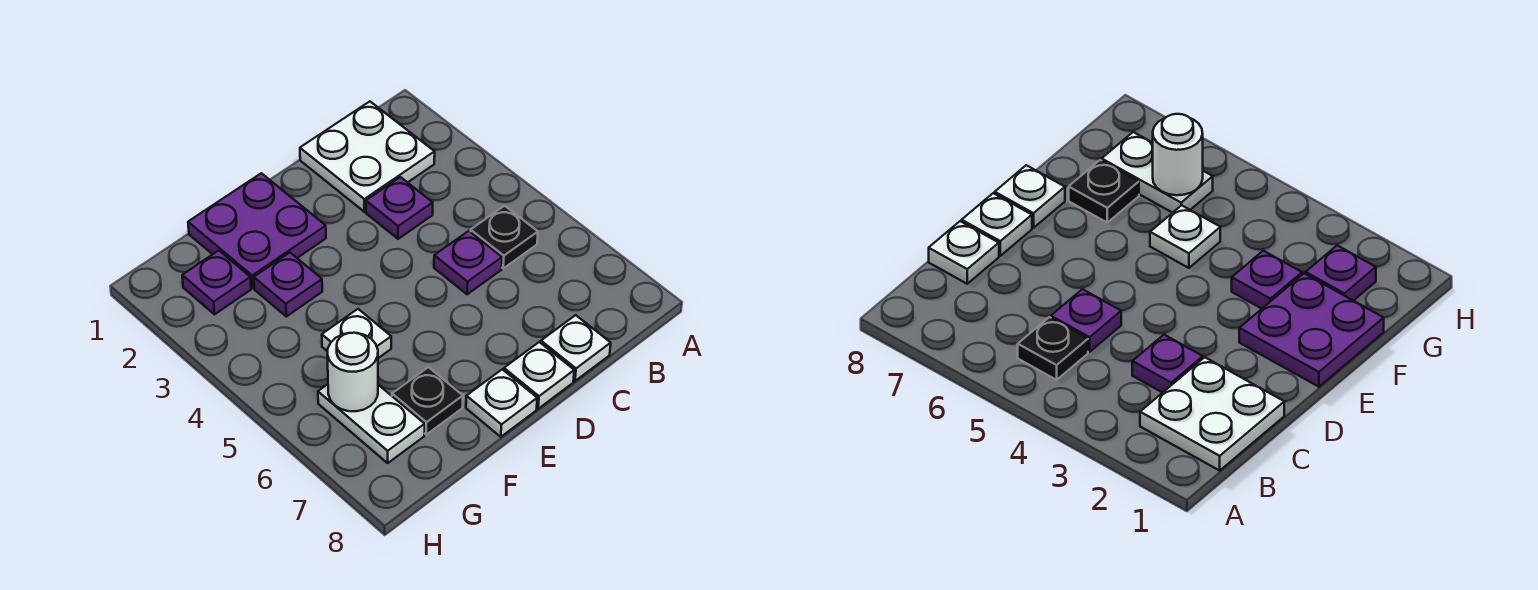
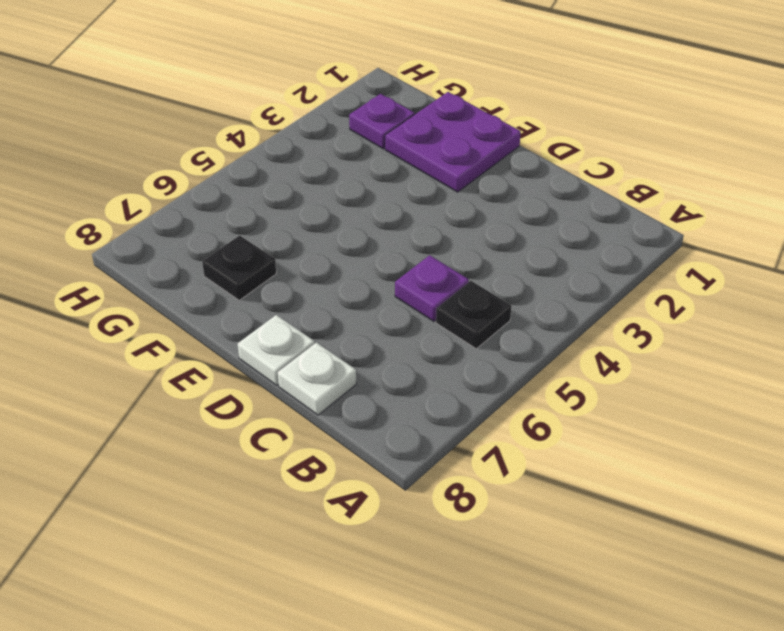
none -> white 2x2 plate [300,102,435,212]
none -> purple 1x1 plate [366,177,433,239]
none -> white 1x1 plate [466,369,537,437]

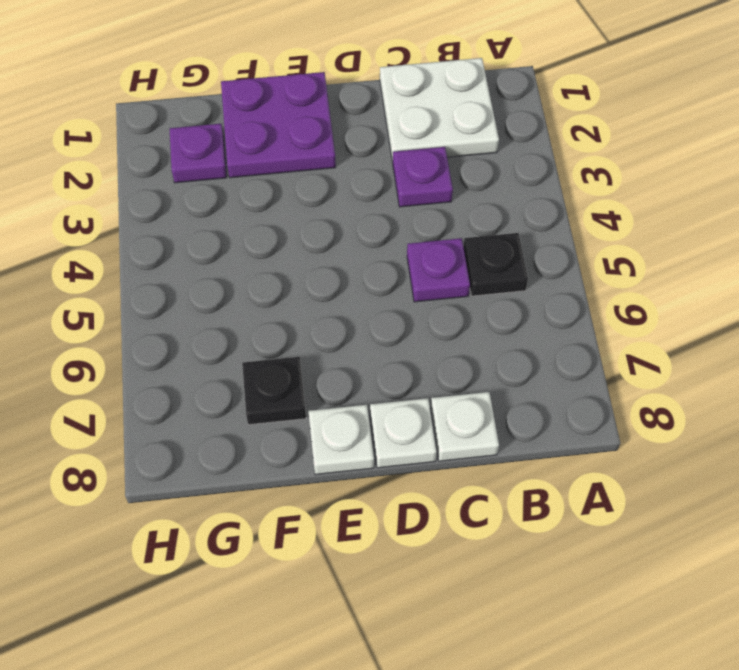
none -> purple 1x1 plate [254,253,322,316]
none -> white 1x1 plate [322,309,391,358]
none -> white 1x2 plate [318,384,425,463]

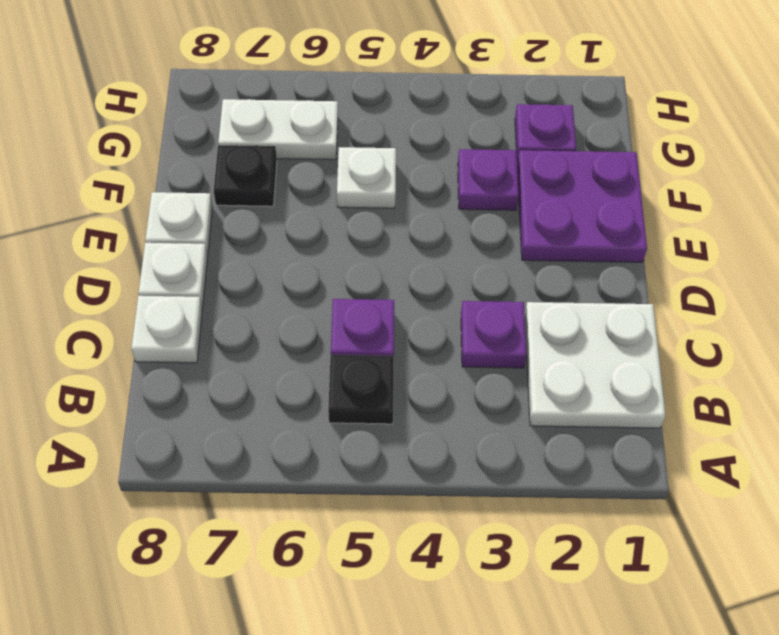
none -> white 1x1 round brick [327,333,378,411]

